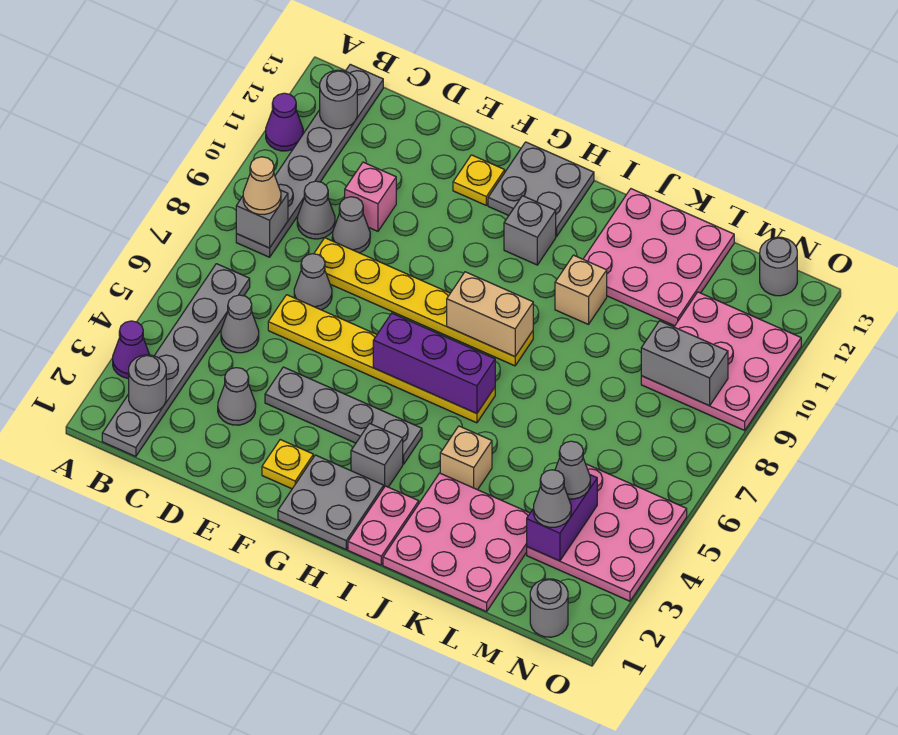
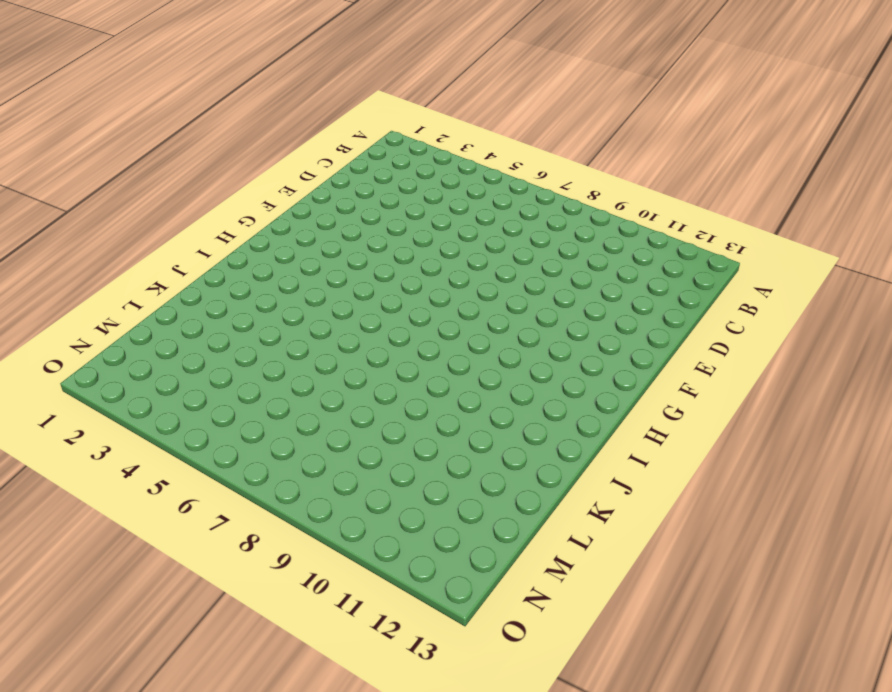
none -> purple 1x1 cone [113,321,149,379]
none -> purple 1x1 cone [266,93,303,151]
none -> grey 1x6 plate [102,264,250,457]
none -> grey 1x6 plate [236,64,383,257]

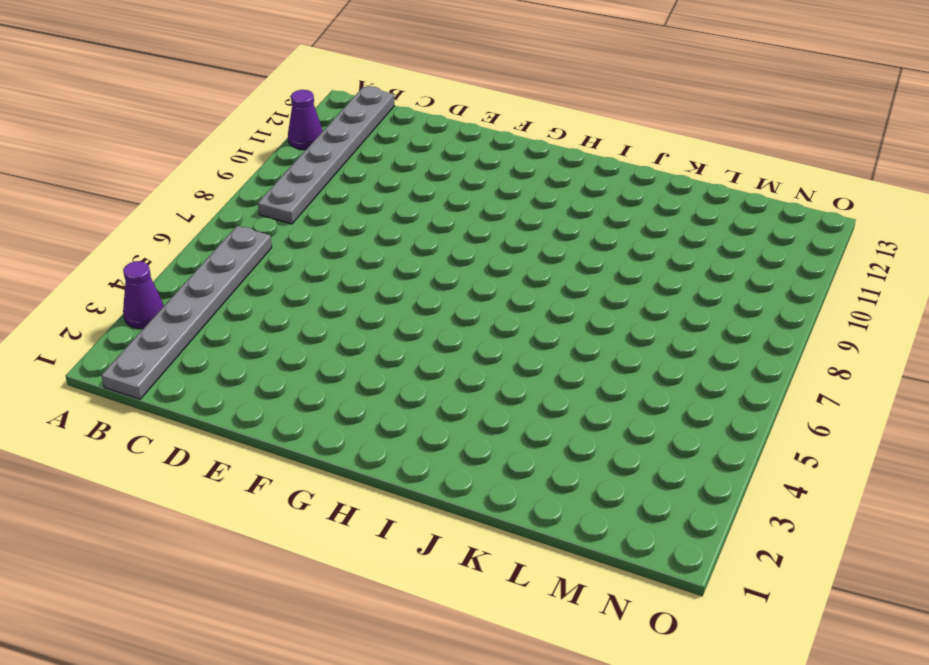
none -> grey 1x1 cone [221,295,259,353]
none -> grey 1x1 cone [297,181,335,239]
none -> grey 1x1 cone [218,368,256,425]
none -> yellow 1x6 plate [268,295,495,423]

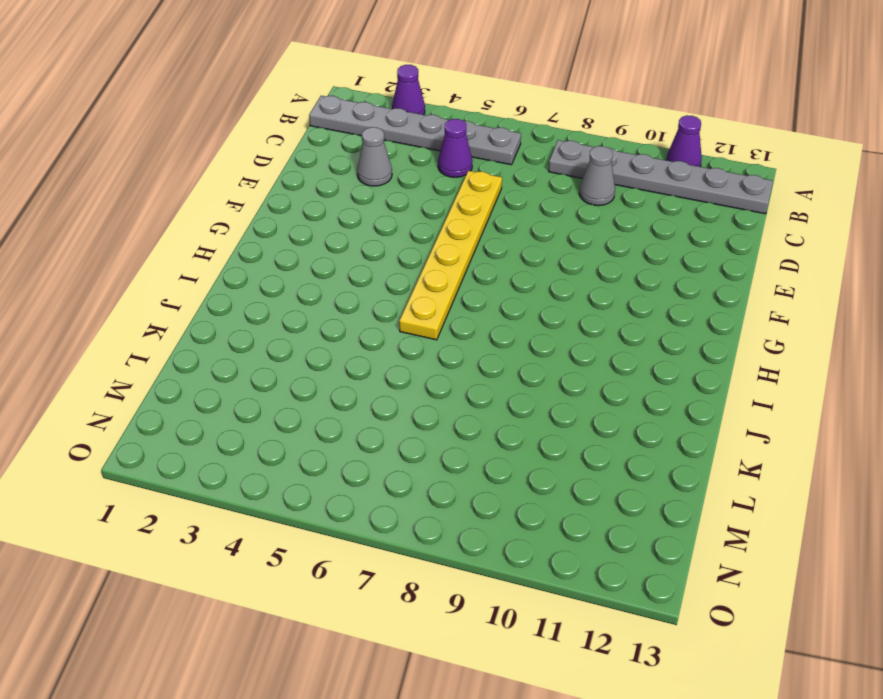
purple 1x1 cone [438,119,473,177] -> grey 1x1 cone [221,295,259,353]
none -> grey 1x1 cone [294,254,332,310]
none -> yellow 1x6 plate [314,238,533,366]
none -> grey 1x1 cone [332,197,370,253]
none -> pink 1x1 brick [345,162,396,231]

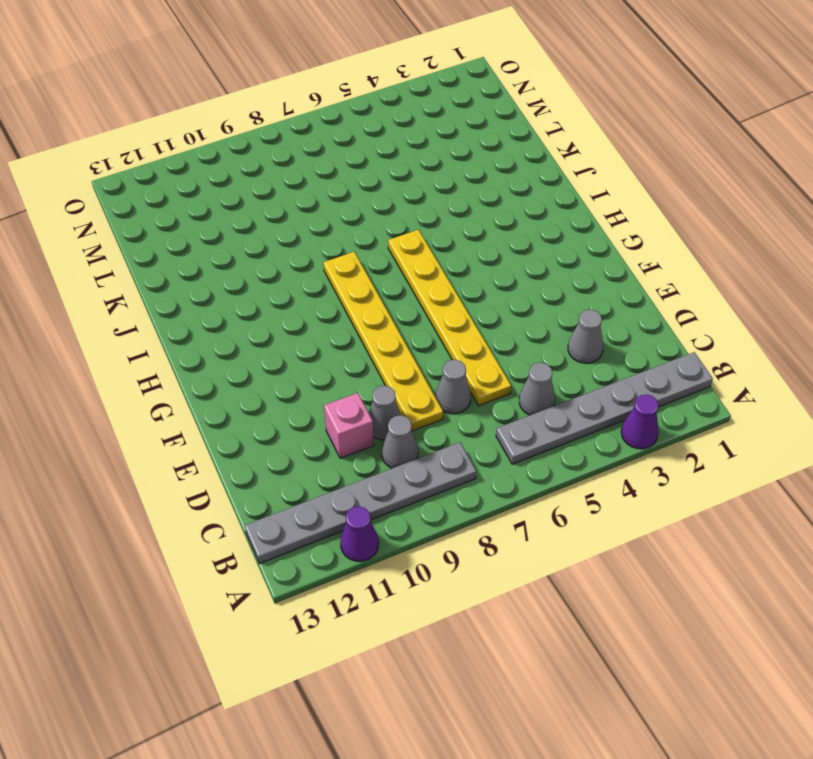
none -> grey 1x4 plate [265,367,422,464]
none -> yellow 1x1 plate [262,440,313,489]
none -> yellow 1x1 plate [453,155,505,205]
none -> grey 2x2 plate [278,455,384,549]

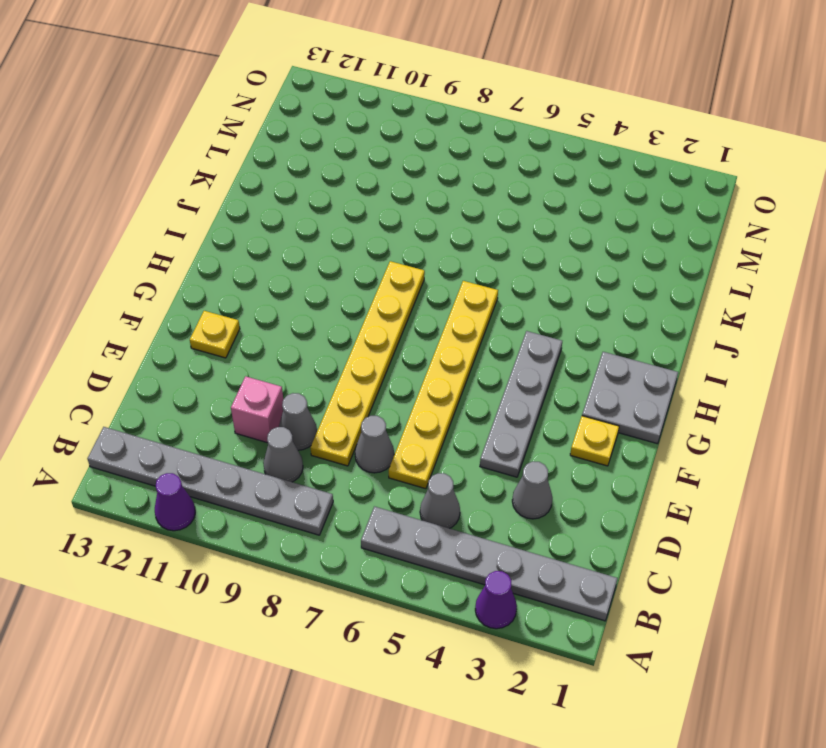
none -> grey 2x2 plate [488,142,594,237]
none -> grey 1x1 brick [351,423,403,487]
none -> grey 1x1 brick [504,196,556,265]
none -> pink 1x2 plate [348,486,419,565]

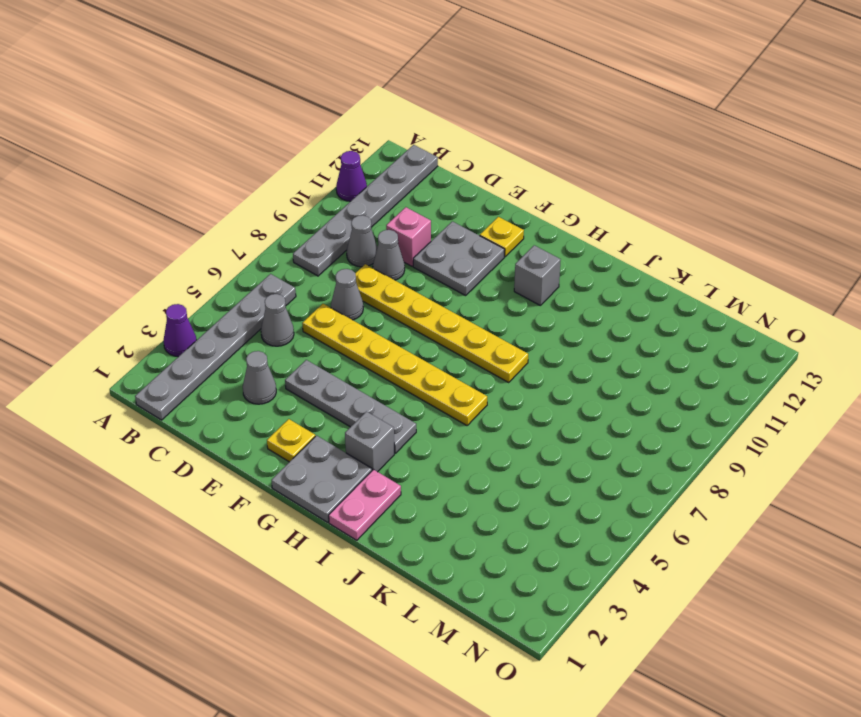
grey 2x2 plate [413,221,505,296] -> grey 2x2 plate moved to [488,142,594,237]
none -> pink 3x3 plate [383,473,530,612]
none -> tan 1x1 brick [440,426,492,490]
none -> tan 1x1 brick [555,255,607,325]
none -> pink 3x3 plate [583,189,734,326]

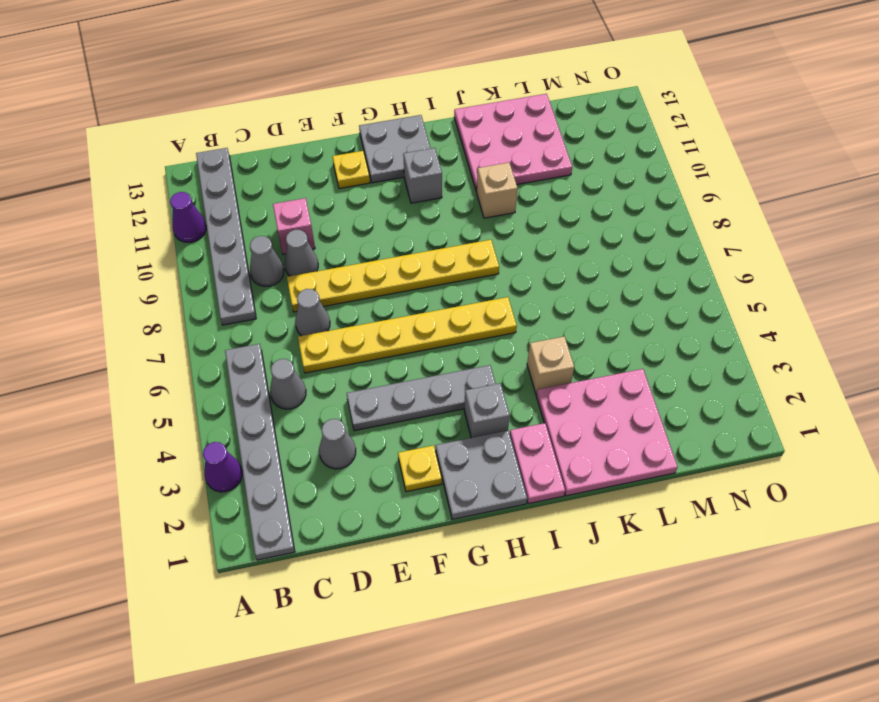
none -> pink 3x3 plate [527,464,687,601]
none -> pink 3x3 plate [641,292,801,430]
none -> grey 1x1 round brick [530,579,568,637]
none -> grey 1x1 round brick [760,237,797,296]

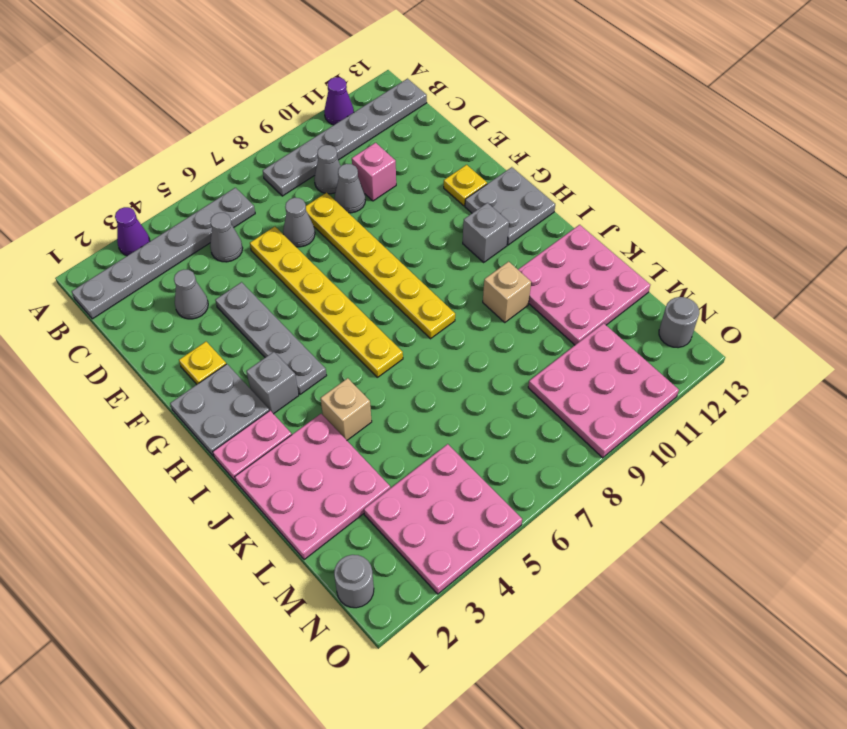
none -> grey 1x1 round brick [129,355,166,413]
none -> grey 1x1 brick [236,190,288,248]
none -> grey 1x1 round brick [320,70,357,129]
none -> purple 1x3 brick [373,313,495,414]

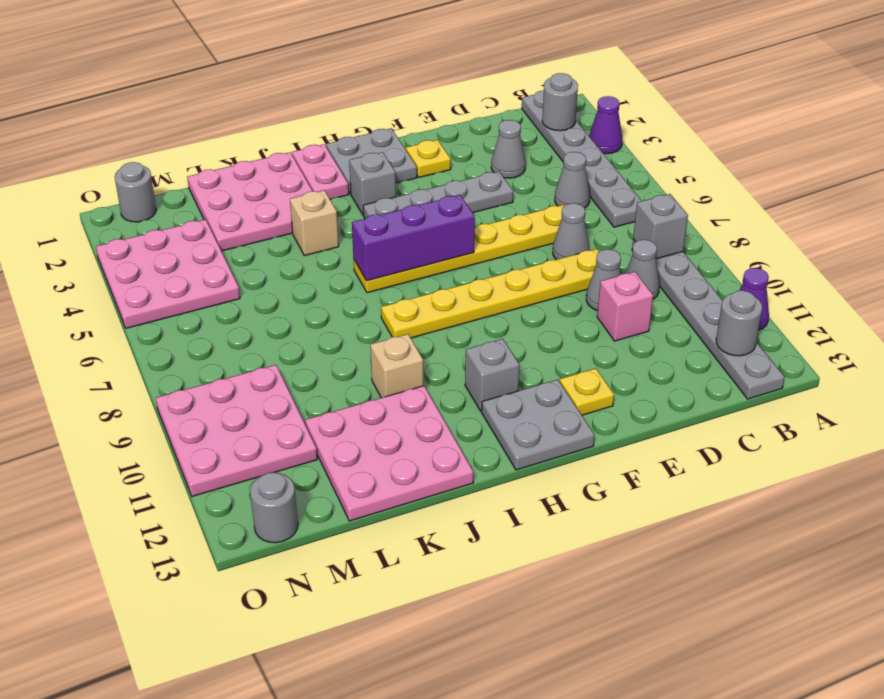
none -> tan 1x2 brick [447,272,533,357]
none -> purple 1x2 brick [527,475,597,561]
none -> grey 1x2 brick [641,321,728,406]
none -> tan 1x1 cone [243,157,281,215]

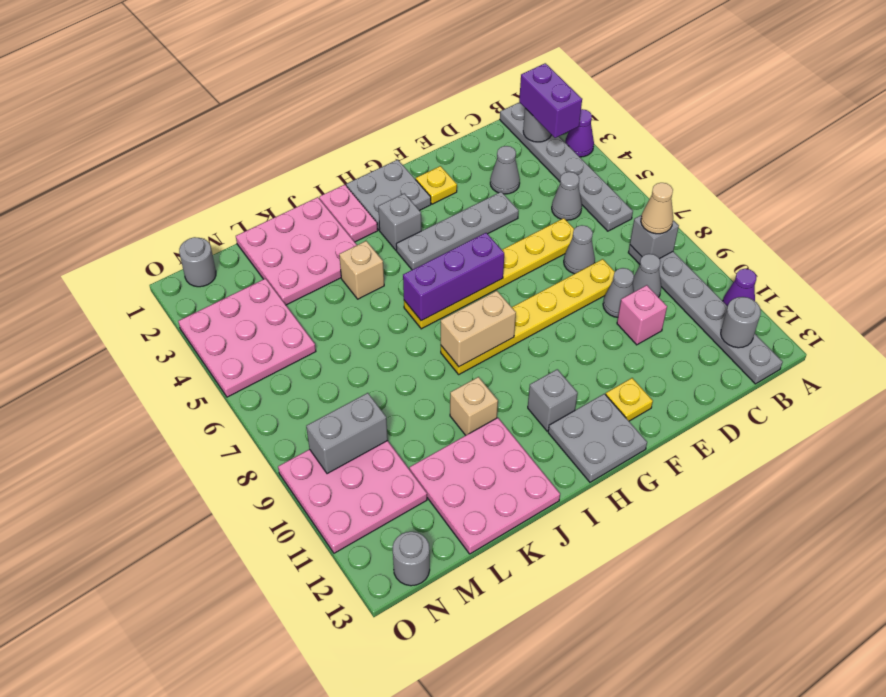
purple 1x2 brick [519,63,582,138] -> purple 1x2 brick moved to [527,475,597,561]
none -> grey 1x1 cone [533,470,571,527]
none -> grey 1x1 cone [555,441,590,499]

